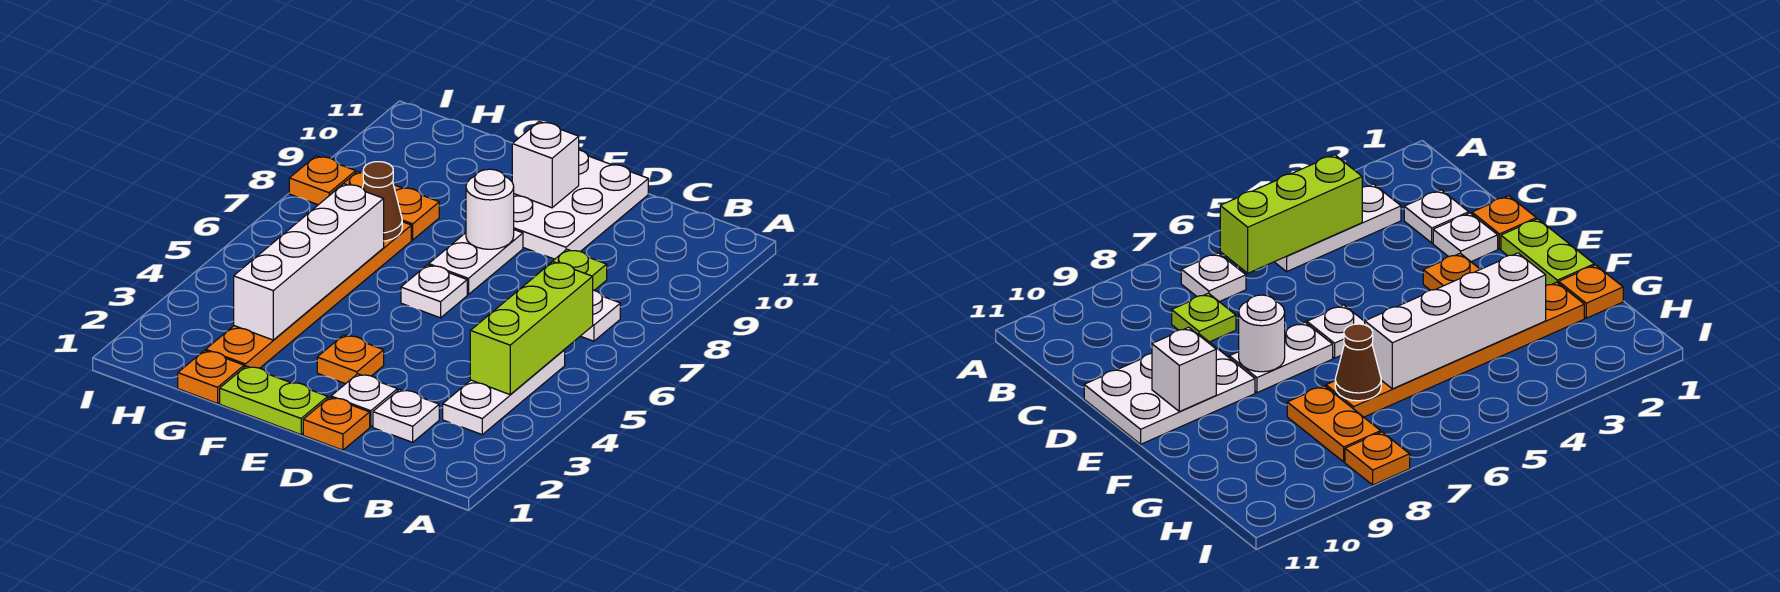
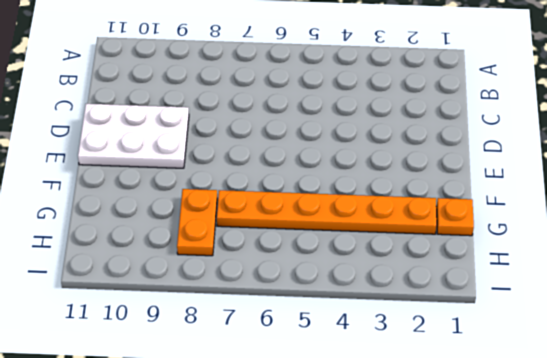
none -> white 1x3 plate [443,350,565,434]
none -> white 1x1 plate [581,290,620,341]
none -> white 1x1 plate [373,389,439,442]

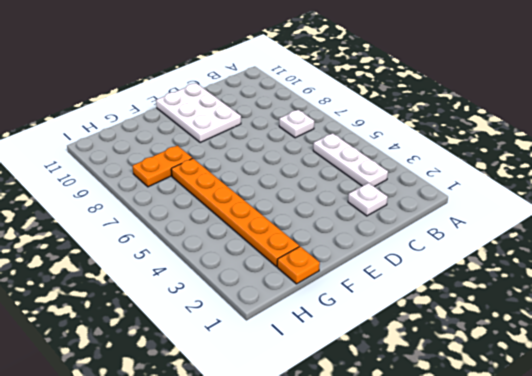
none -> lime 1x1 plate [541,249,607,290]
none -> orange 1x1 plate [303,397,370,450]
none -> white 1x1 plate [331,374,397,427]

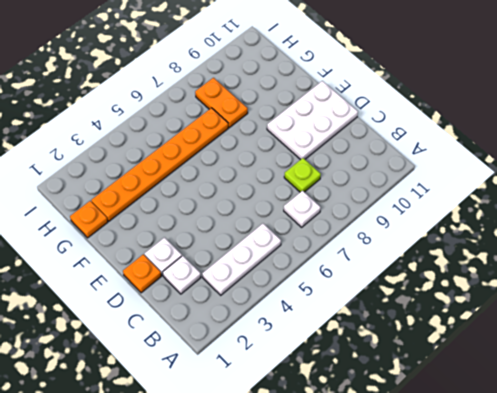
none -> lime 1x2 plate [220,366,328,435]
none -> orange 1x1 plate [317,335,384,384]
none -> white 1x1 plate [401,265,467,318]

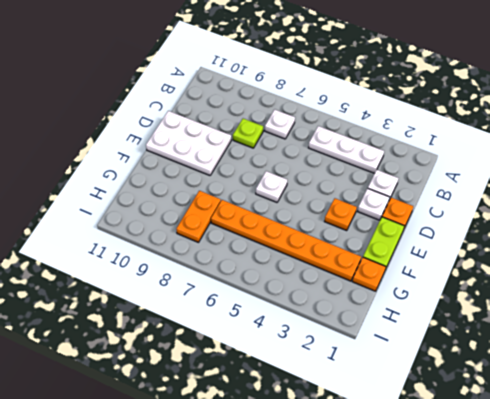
none -> white 1x2 plate [429,230,523,295]
none -> orange 1x1 plate [289,156,356,205]
none -> lime 1x3 brick [470,262,593,395]

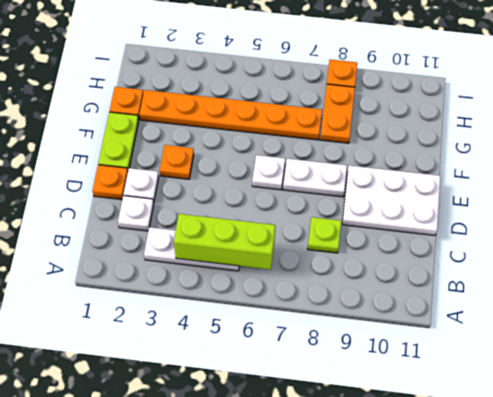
none -> white 1x1 plate [581,290,620,341]
none -> white 1x1 round brick [466,169,514,249]
none -> white 1x1 brick [512,122,579,208]

